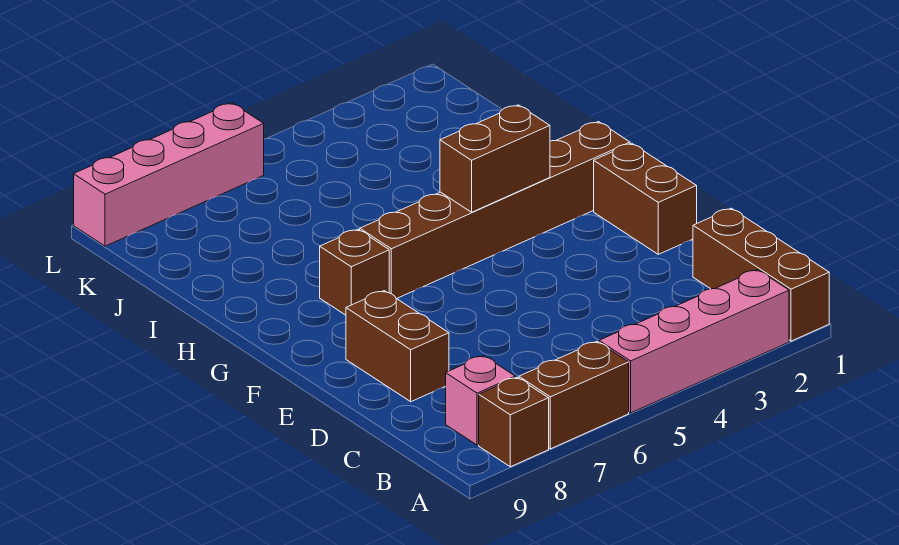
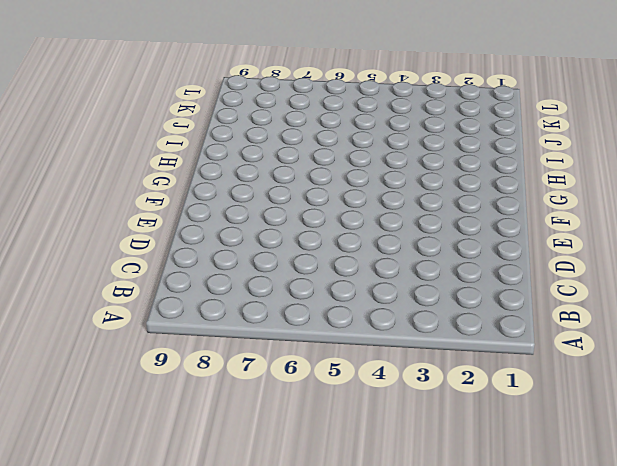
none -> brown 1x3 brick [693,208,829,341]
none -> pink 1x4 brick [599,270,789,413]

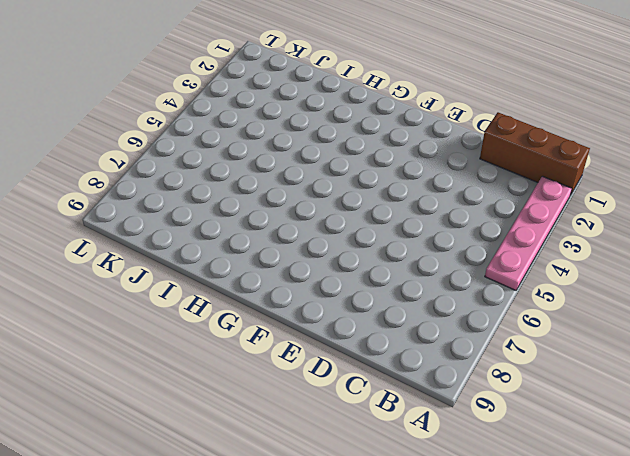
pink 1x4 plate [485,176,572,290] -> pink 1x4 brick [599,270,789,413]
none -> brown 1x2 brick [519,342,629,449]
none -> brown 1x1 brick [479,377,549,467]

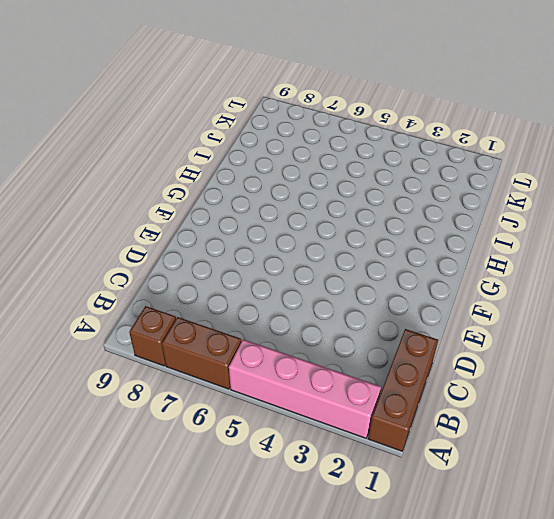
none -> pink 1x1 brick [446,356,515,445]
none -> brown 1x2 brick [346,291,449,402]

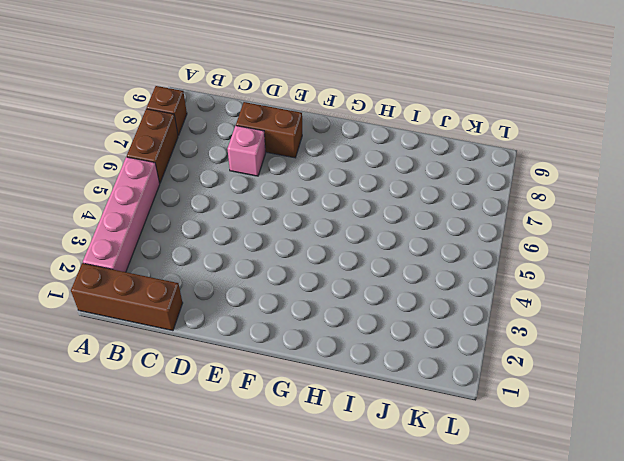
pink 1x1 brick [228,126,266,176] -> pink 1x1 brick moved to [446,356,515,445]
none -> brown 1x2 brick [594,143,697,254]
none -> brown 1x6 brick [360,122,630,299]

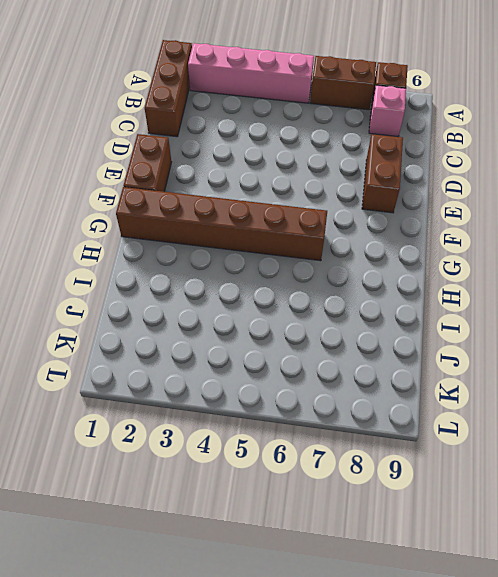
none -> brown 1x1 brick [320,229,389,315]
none -> pink 1x4 brick [74,103,264,246]

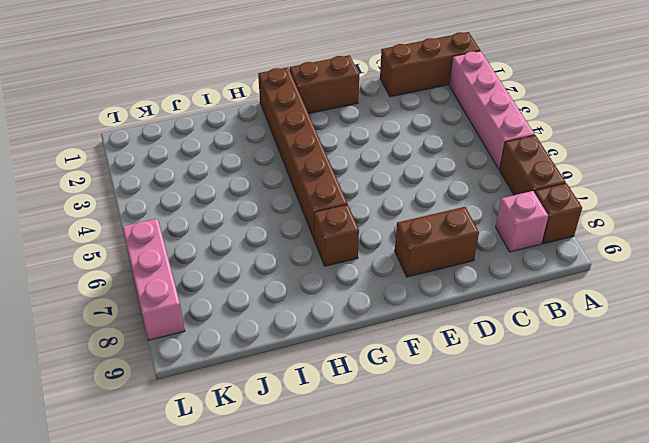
pink 1x3 brick [122,219,185,340] -> pink 1x4 brick [74,103,264,246]
none -> brown 1x2 brick [440,105,550,212]

